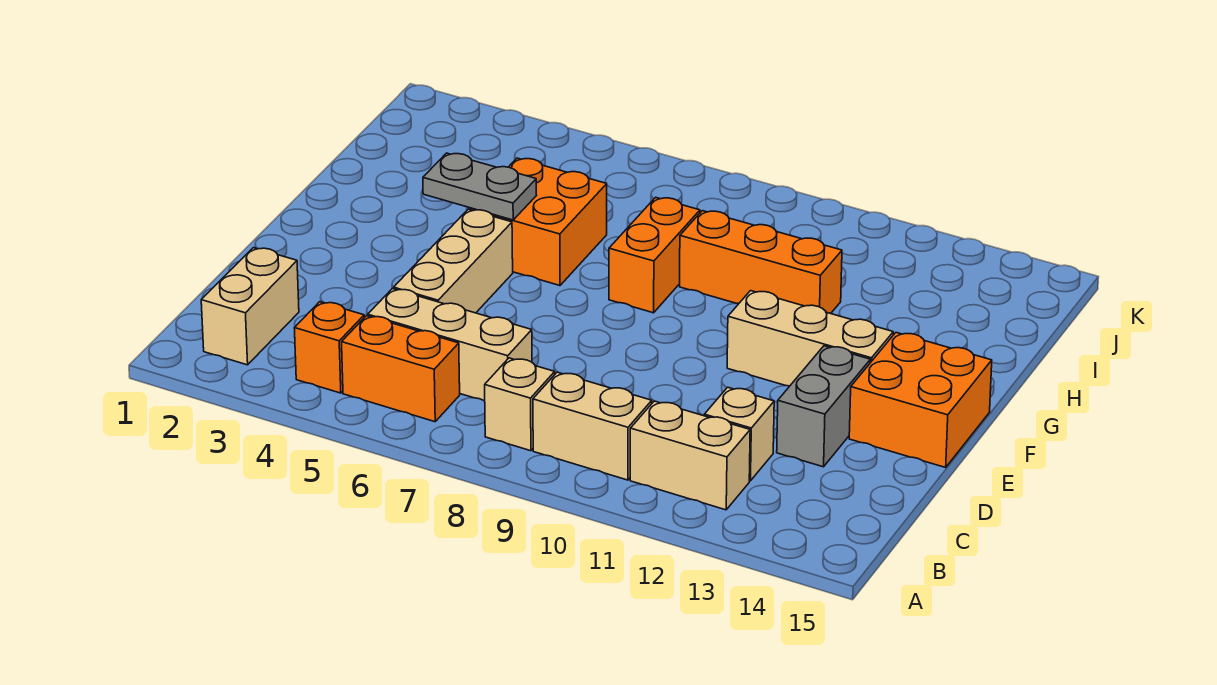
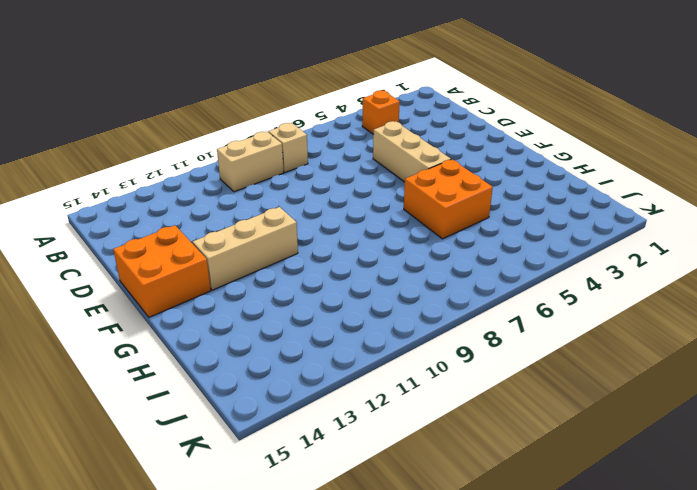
none -> tan 1x2 brick [201,248,299,365]
none -> orange 1x2 brick [342,316,460,422]
none -> tan 1x2 brick [630,401,750,510]

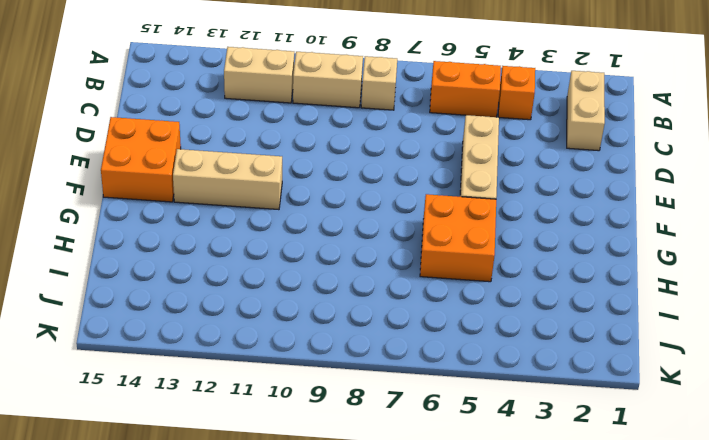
none -> tan 1x3 brick [368,289,532,401]
none -> tan 1x1 brick [704,387,774,481]
none -> grey 1x2 brick [777,346,870,467]

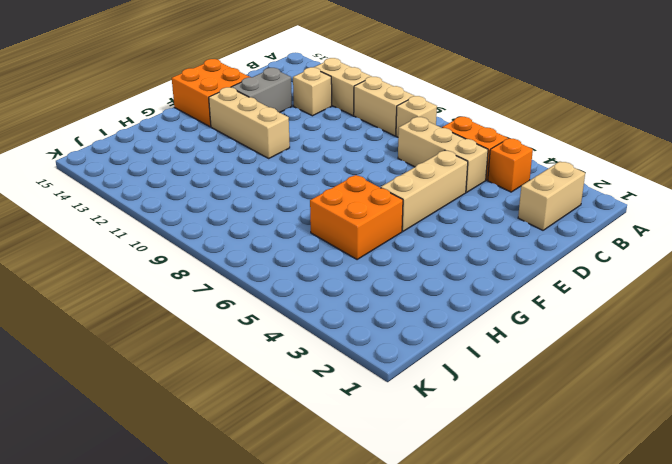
none -> orange 1x2 brick [609,197,700,313]
none -> orange 1x3 brick [680,211,842,314]
none -> grey 1x2 plate [423,153,537,220]

